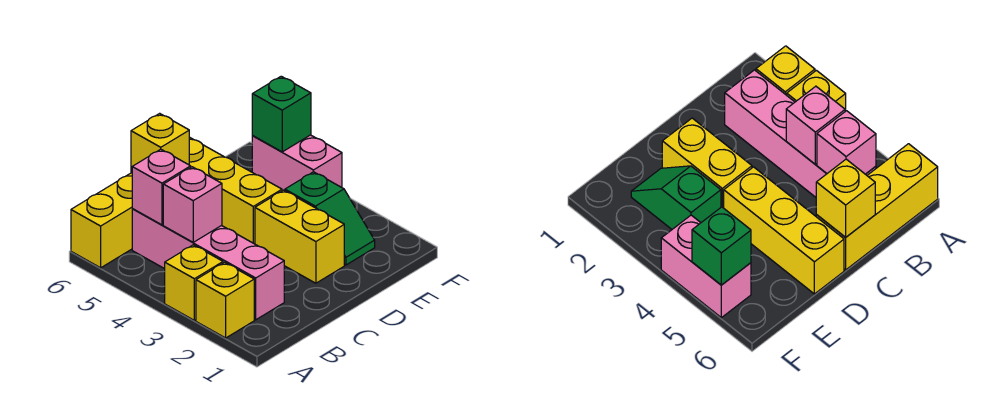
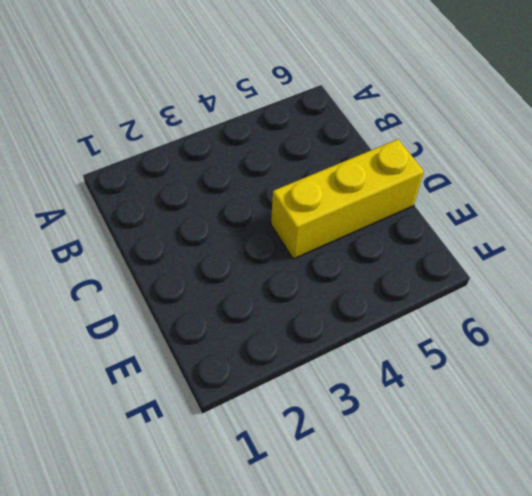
none -> yellow 1x1 brick [196,262,254,338]
none -> yellow 1x1 brick [165,245,223,320]
none -> yellow 1x3 brick [71,173,132,268]

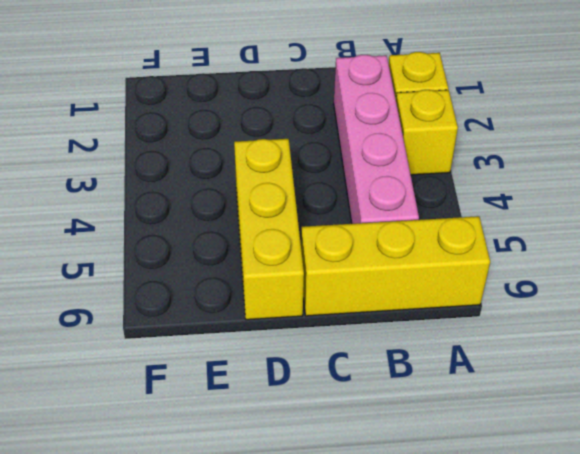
none -> yellow 1x2 brick [255,190,344,283]
none -> green 1x2 slope [285,172,375,265]
none -> pink 1x2 brick [252,135,342,191]

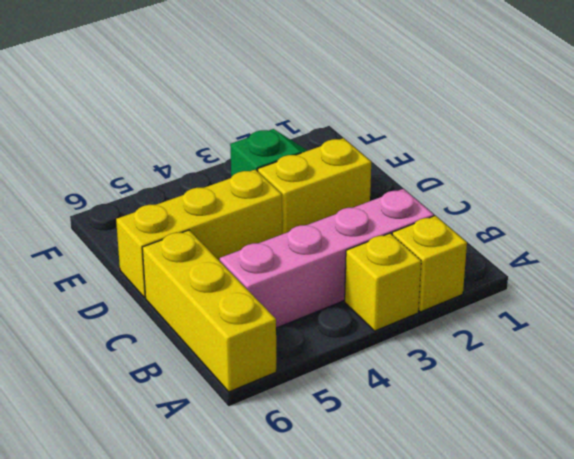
none -> pink 1x2 brick [252,135,342,191]
none -> pink 1x1 brick [163,167,222,242]
none -> pink 1x1 brick [132,149,191,225]

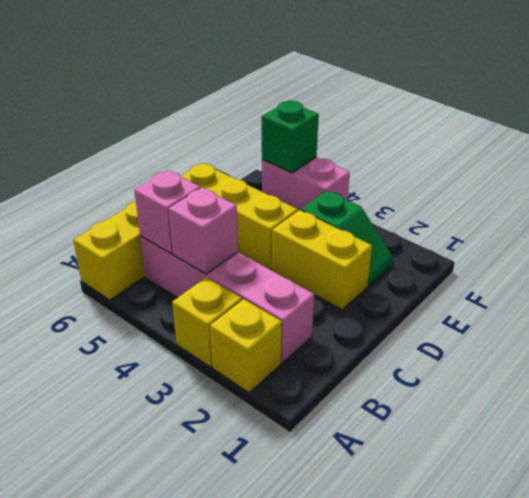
none -> yellow 1x1 brick [131,113,189,173]

